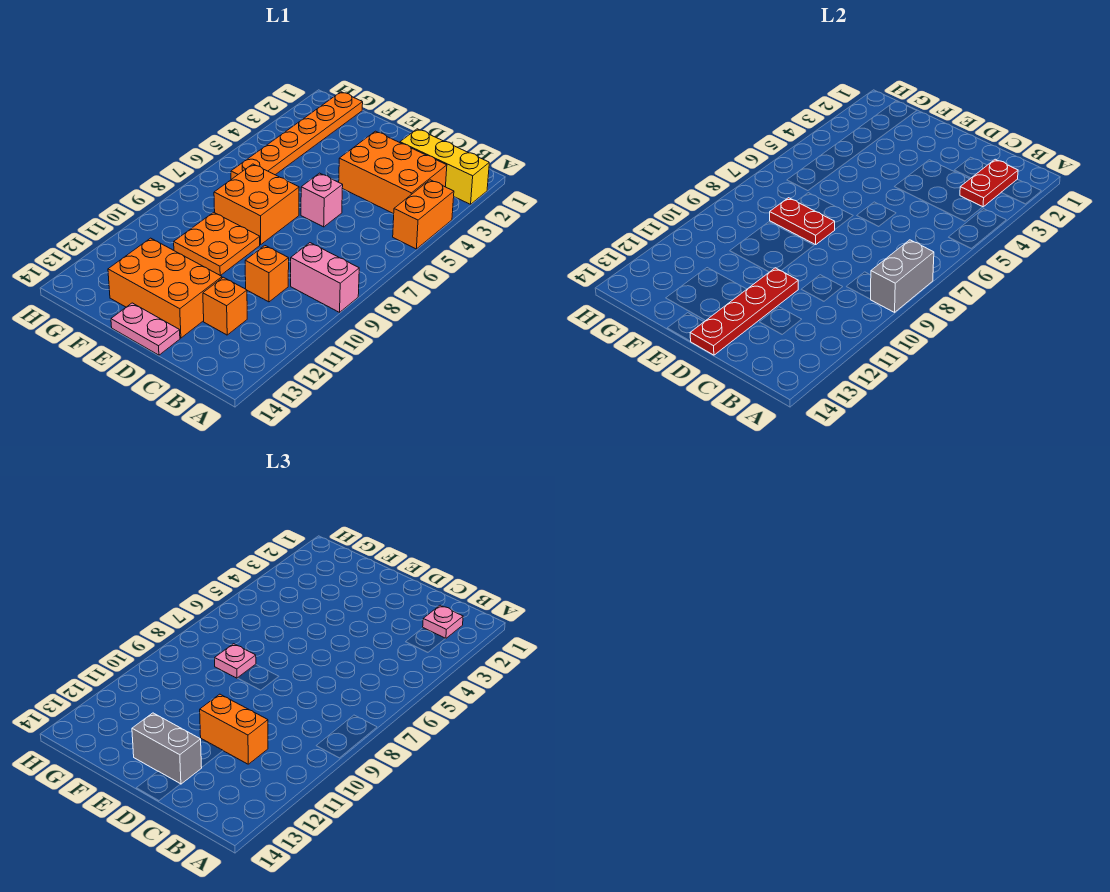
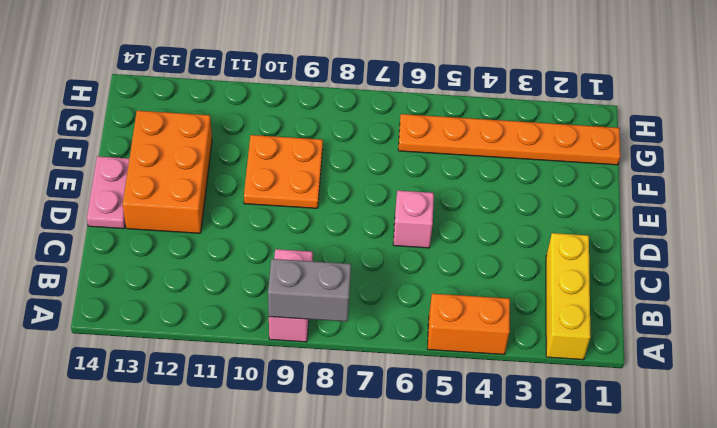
none -> orange 2x3 brick [339,131,447,214]
none -> orange 1x1 brick [245,246,289,302]
none -> orange 1x1 brick [203,277,247,335]

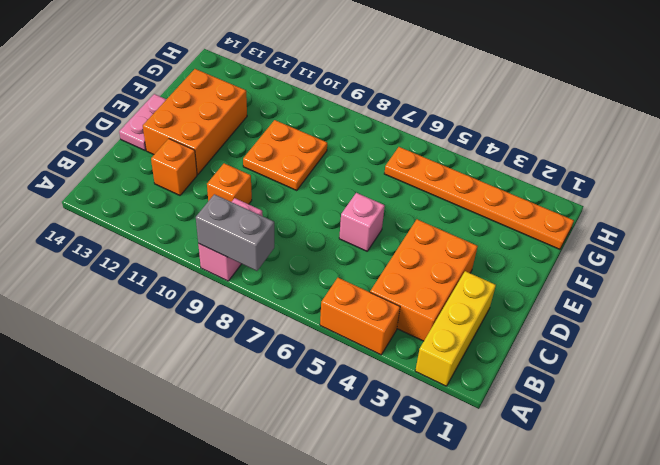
none -> orange 2x2 brick [214,164,299,245]
none -> red 1x2 plate [960,159,1018,207]
none -> red 1x4 plate [690,268,798,355]

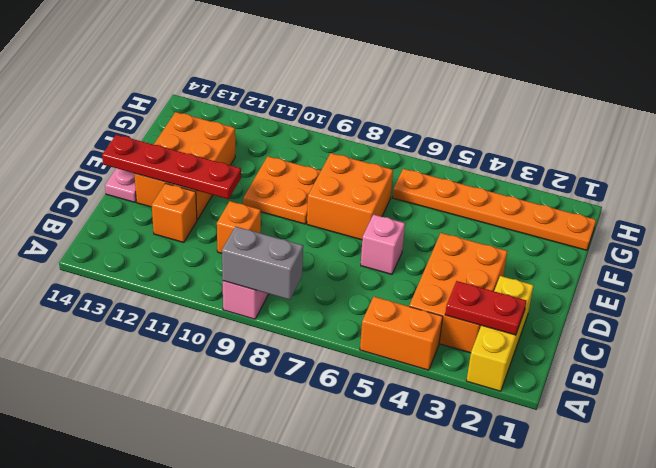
none -> red 1x2 plate [770,198,835,245]
none -> pink 1x1 plate [423,605,463,639]
none -> orange 1x2 brick [200,694,268,764]

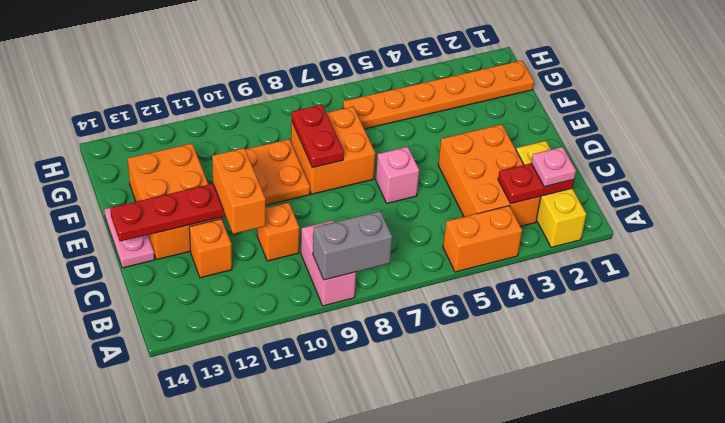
none -> grey 1x2 brick [132,713,202,784]
none -> pink 1x1 plate [215,644,256,678]

